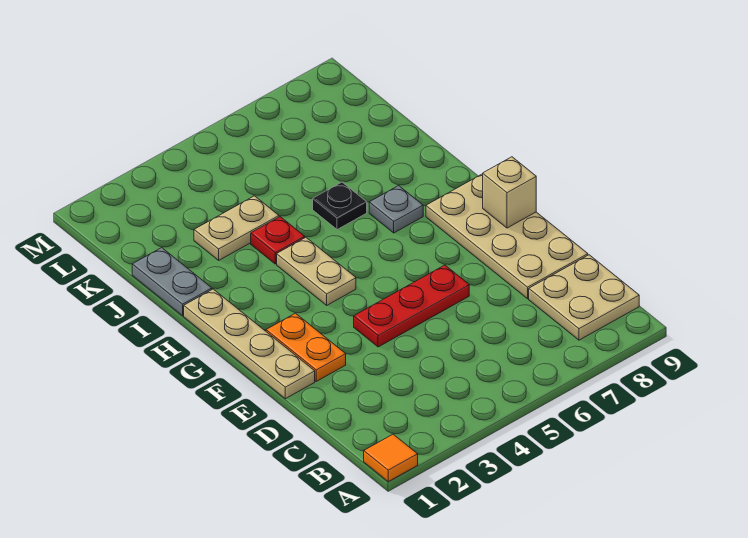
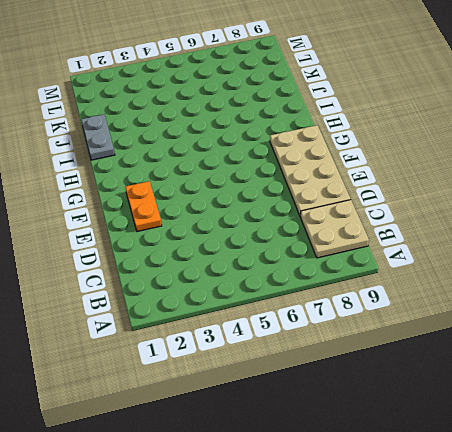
none -> orange 1x1 tile [364,434,418,482]
none -> tan 1x4 plate [184,289,315,399]
none -> red 1x3 plate [354,265,469,347]

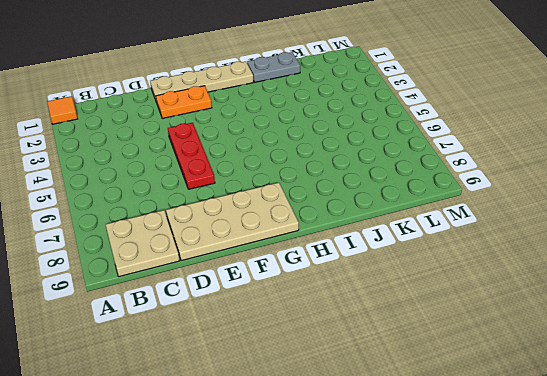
none -> tan 1x2 plate [277,237,356,305]
none -> grey 1x1 plate [369,186,423,233]
none -> red 1x1 plate [251,217,305,264]

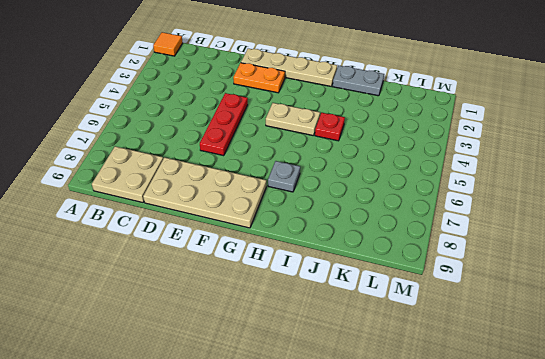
none -> black 1x1 plate [313,182,367,230]
none -> tan 1x2 plate [194,196,279,260]
none -> tan 1x1 brick [483,157,536,228]

